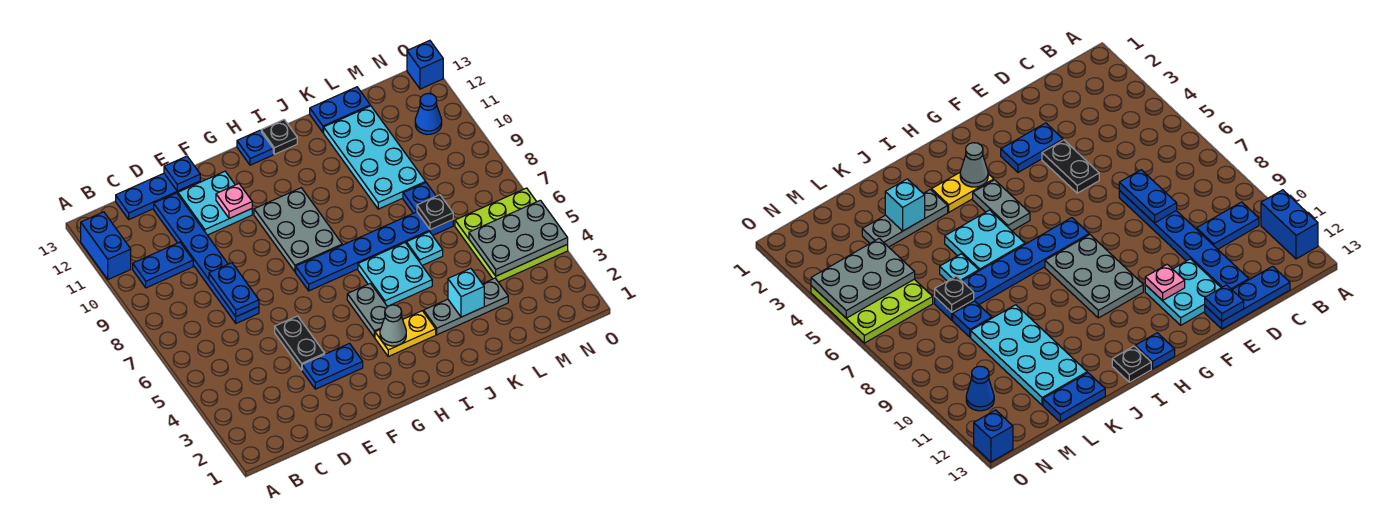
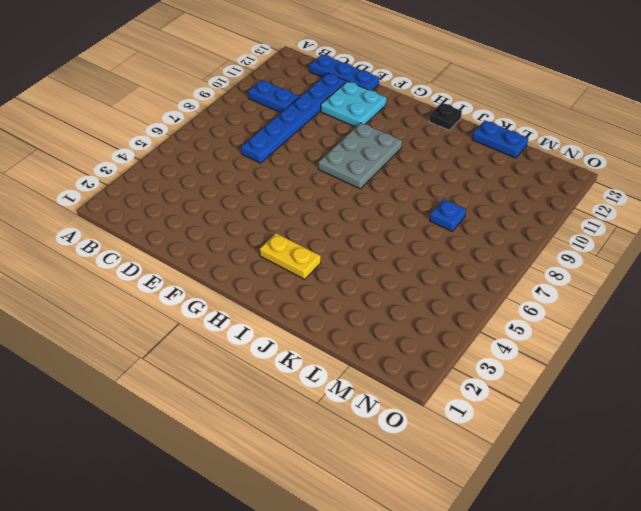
none -> blue 1x2 brick [81,212,131,280]
none -> blue 1x2 plate [302,343,363,389]
none -> black 1x2 plate [275,316,325,370]

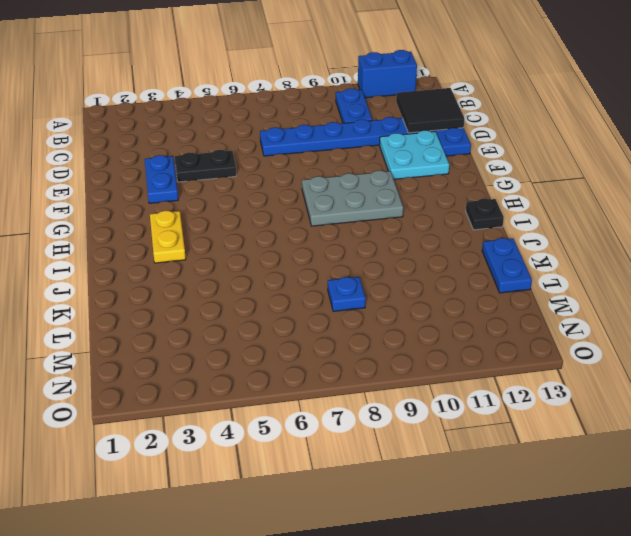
black 2x2 tile [396,88,464,133] -> none
none -> blue 1x6 plate [296,212,453,291]
none -> grey 1x2 plate [347,283,388,337]
none -> blue 1x1 plate [237,130,273,165]

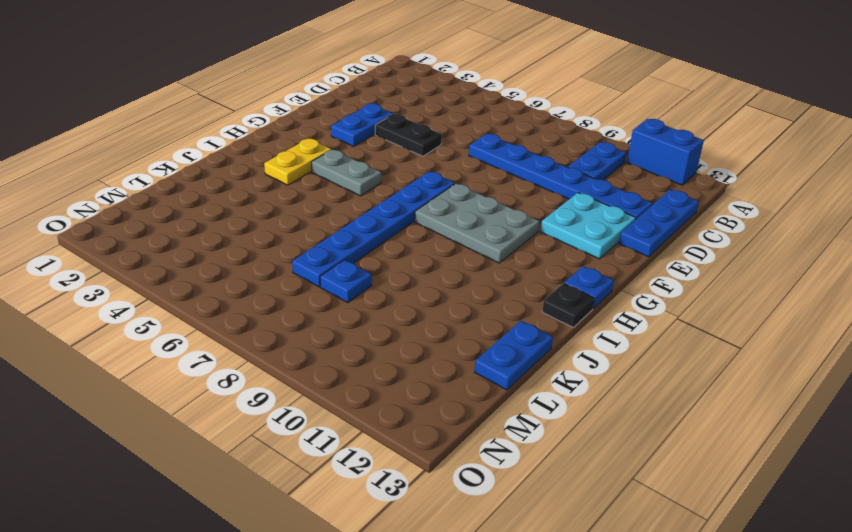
none -> cyan 2x2 plate [358,243,432,306]
none -> grey 1x3 plate [424,278,508,335]
none -> cyan 1x1 plate [406,232,443,265]

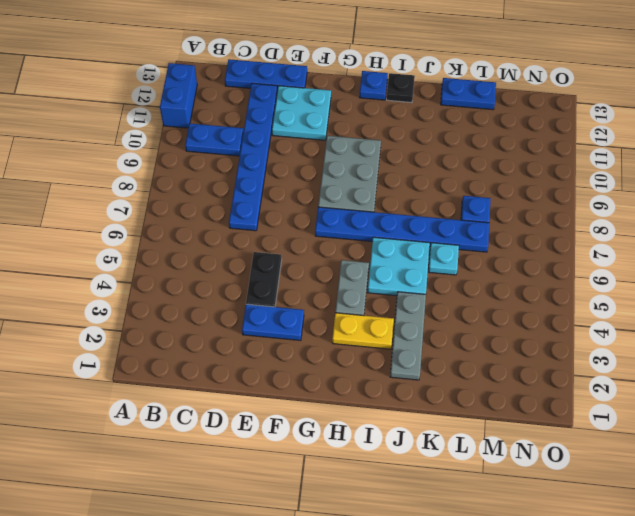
grey 1x3 plate [390,292,426,380] -> grey 1x3 plate turned to [424,278,508,335]
none -> cyan 2x4 plate [324,106,426,209]
none -> lime 3x3 plate [455,188,568,282]
none -> blue 1x1 cone [415,93,442,135]

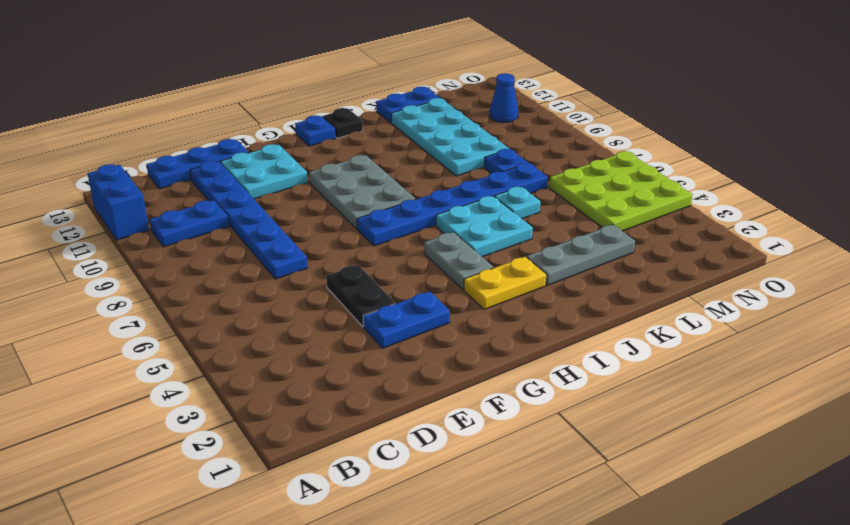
none -> blue 1x1 brick [407,40,443,89]
none -> blue 1x2 plate [209,263,259,317]
none -> blue 1x1 plate [164,156,200,191]

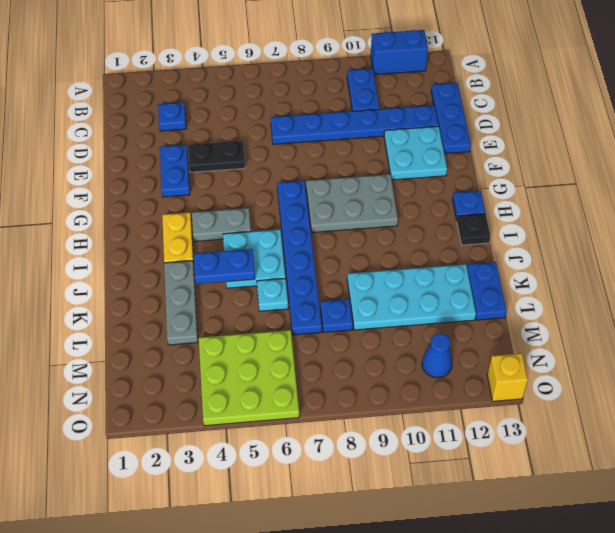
blue 1x1 plate [158,102,186,131] -> blue 1x1 plate moved to [164,156,200,191]
blue 1x2 plate [194,249,255,284] -> blue 1x2 plate moved to [209,263,259,317]
yellow 1x1 brick [487,353,528,401] -> blue 1x1 brick [407,40,443,89]
none -> pink 1x1 plate [216,184,252,218]
none -> grey 1x1 cone [380,305,406,346]
none -> cyan 1x1 brick [448,268,484,317]

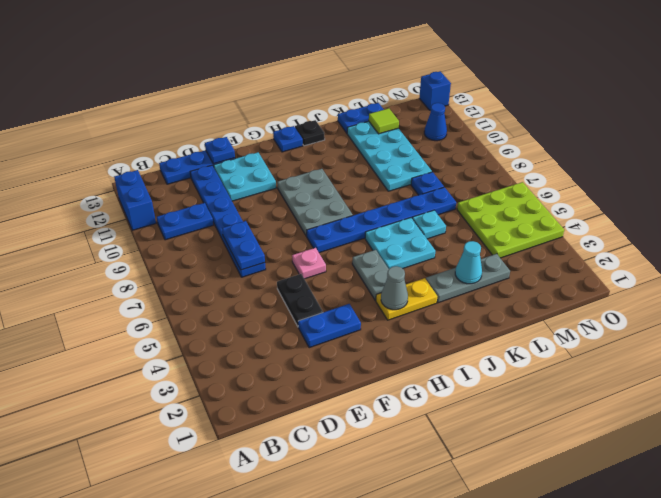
pink 1x1 plate [292,248,326,279] -> pink 1x1 plate moved to [216,184,252,218]
cyan 1x1 cone [455,241,482,284] -> cyan 1x1 brick [448,268,484,317]
lime 1x1 tile [369,108,399,134] -> none
none -> black 1x1 plate [417,195,453,230]
none -> grey 2x3 plate [469,200,568,276]

